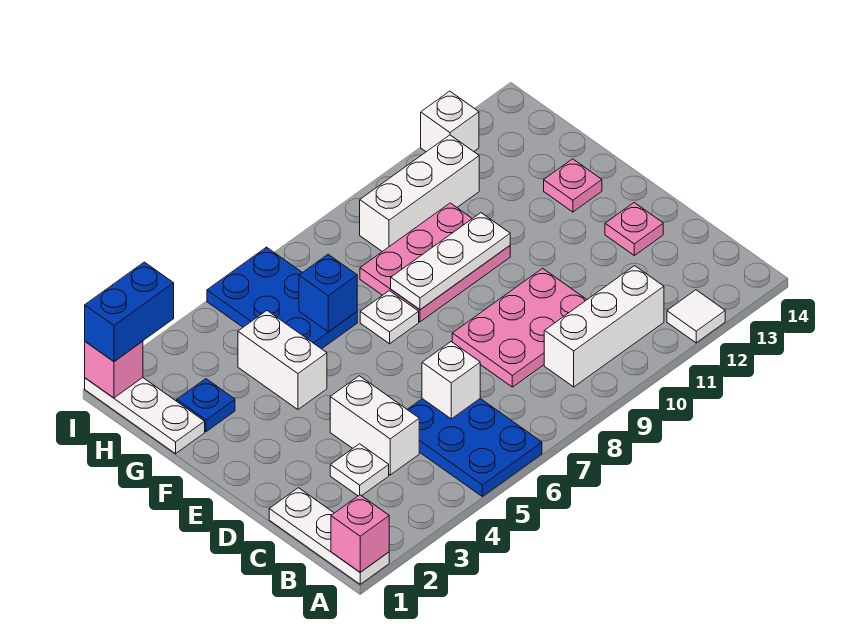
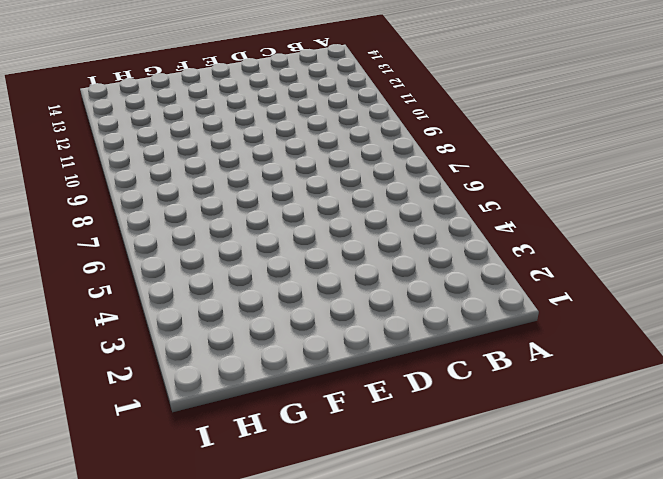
none -> white 1x3 plate [269,488,389,584]
none -> blue 2x3 plate [407,399,542,496]
none -> white 1x1 tile [667,290,725,343]

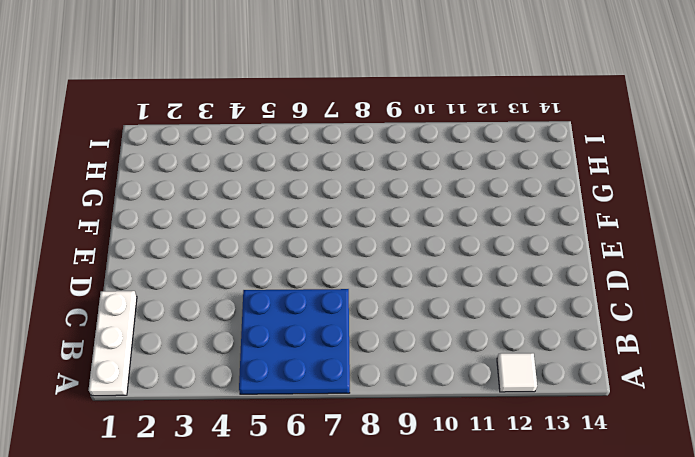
blue 3x3 plate [239,289,350,394] -> blue 2x3 plate [407,399,542,496]
none -> white 1x3 brick [544,266,664,387]
none -> white 1x1 plate [330,444,389,496]
none -> white 1x2 brick [330,376,419,475]

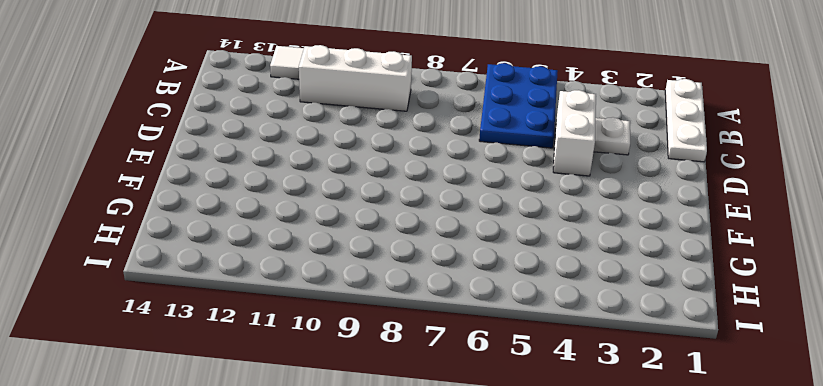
none -> pink 2x3 plate [452,268,587,387]
none -> pink 1x1 plate [605,203,663,255]
none -> white 1x2 brick [238,311,327,409]

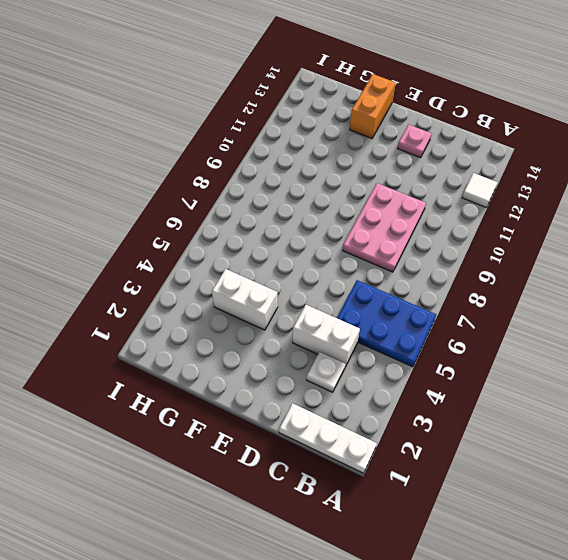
orange 1x2 brick [350,74,396,139] -> pink 1x1 plate [544,159,602,212]
none -> white 1x3 brick [544,266,664,387]
none -> white 1x1 plate [360,291,419,344]
none -> pink 2x3 plate [360,203,510,322]

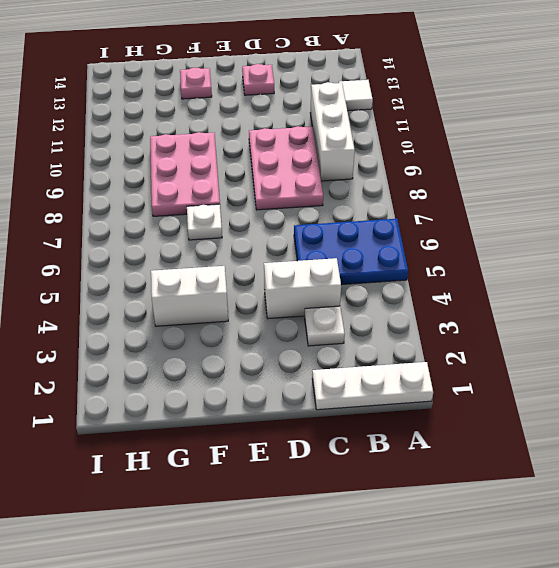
none -> white 1x3 plate [85,378,205,454]
none -> blue 1x1 plate [177,379,235,432]
none -> blue 2x3 plate [207,247,357,349]

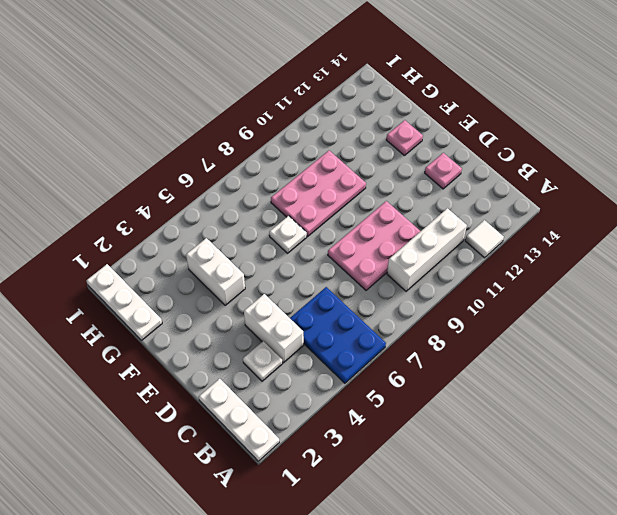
none -> blue 1x1 plate [177,379,235,432]
none -> blue 2x3 plate [207,247,357,349]
none -> white 1x3 brick [360,135,479,252]

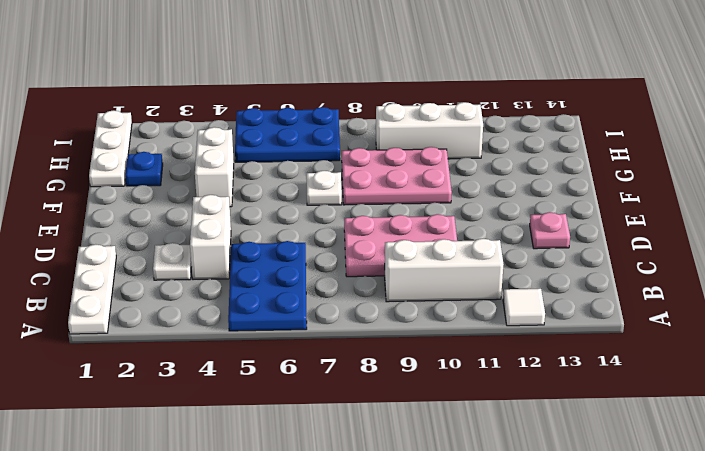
blue 2x3 plate [235,107,340,162] -> blue 2x3 plate turned to [207,247,357,349]
none -> pink 1x1 plate [544,159,602,212]
none -> white 1x1 brick [421,91,479,152]
none -> pink 1x1 brick [331,495,389,572]

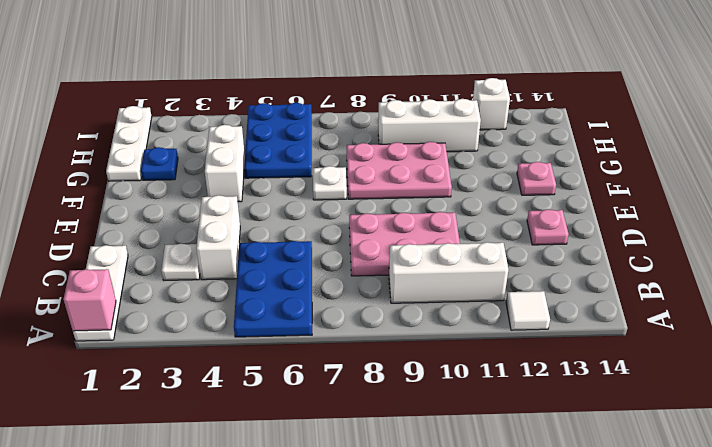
none -> white 1x1 brick [422,342,480,419]
none -> white 1x3 plate [391,213,510,310]
none -> blue 1x1 brick [299,255,357,332]

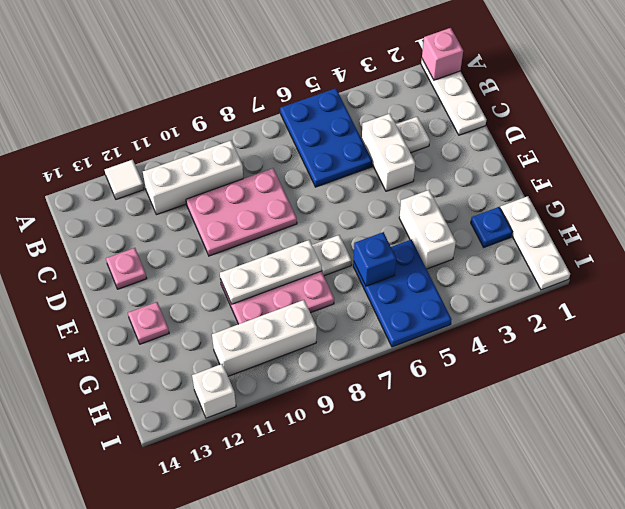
none -> white 1x1 brick [422,342,480,419]
none -> pink 1x1 brick [85,341,143,398]
none -> blue 1x2 brick [85,262,174,361]

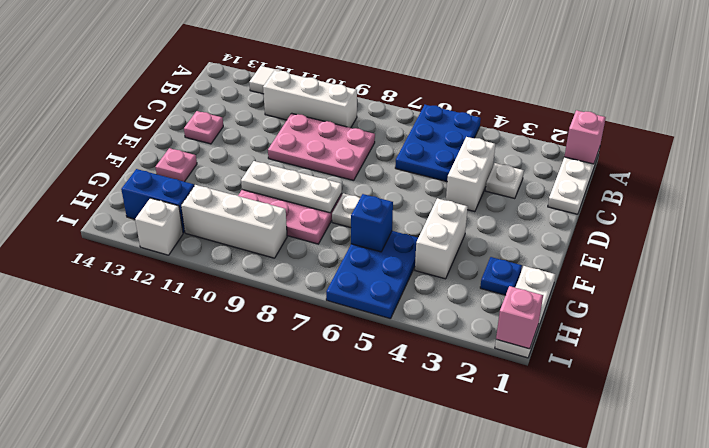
blue 1x2 brick [121,169,194,233] -> blue 1x2 brick moved to [85,262,174,361]
none -> white 1x1 brick [422,342,480,419]

